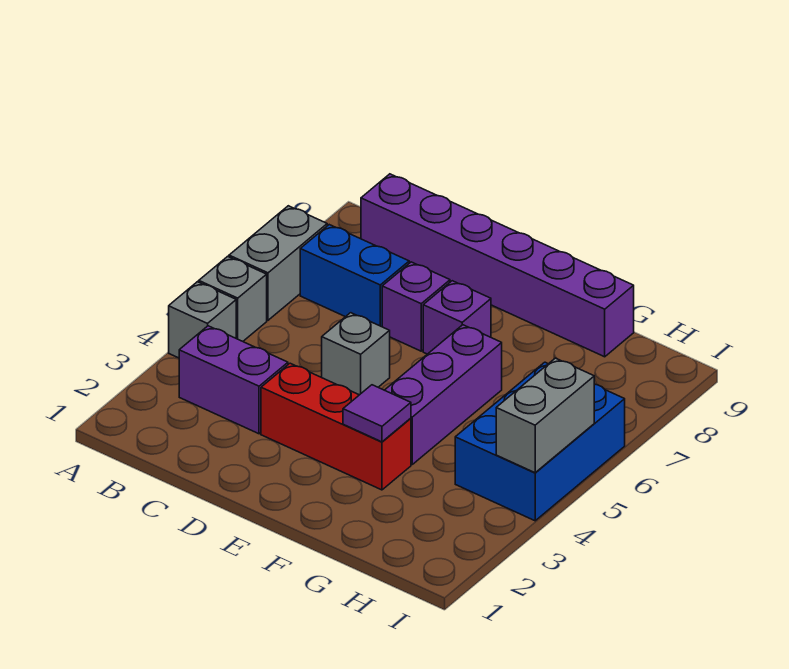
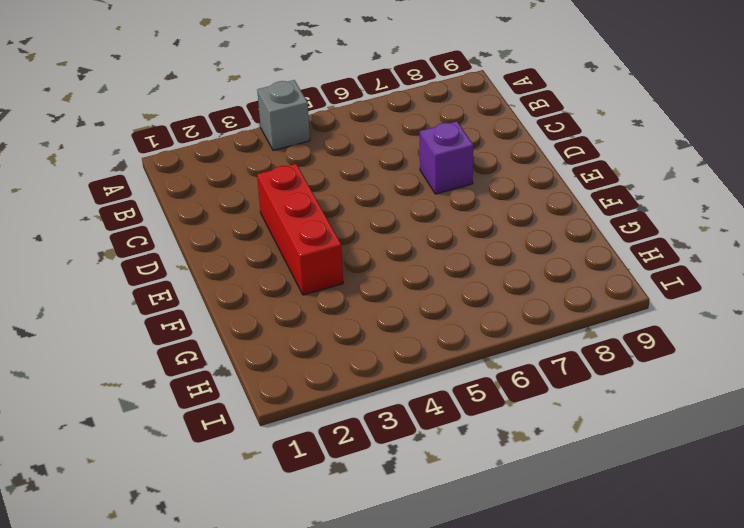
none -> grey 1x1 brick [199,256,267,341]
none -> grey 1x2 brick [229,206,327,320]
none -> purple 1x2 brick [179,326,288,434]

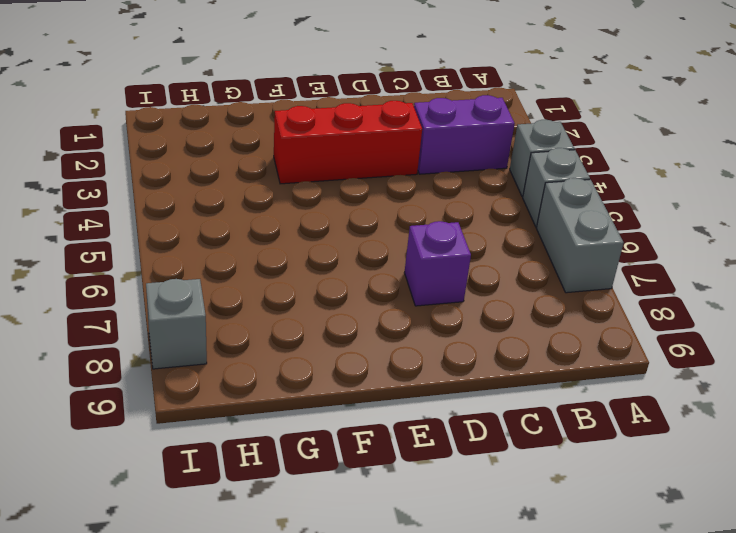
grey 1x1 brick [146,279,207,369] -> grey 1x1 brick moved to [322,313,390,395]
none -> blue 1x2 brick [300,225,409,327]
none -> purple 1x6 brick [361,174,634,357]
none -> purple 1x1 brick [423,281,491,354]

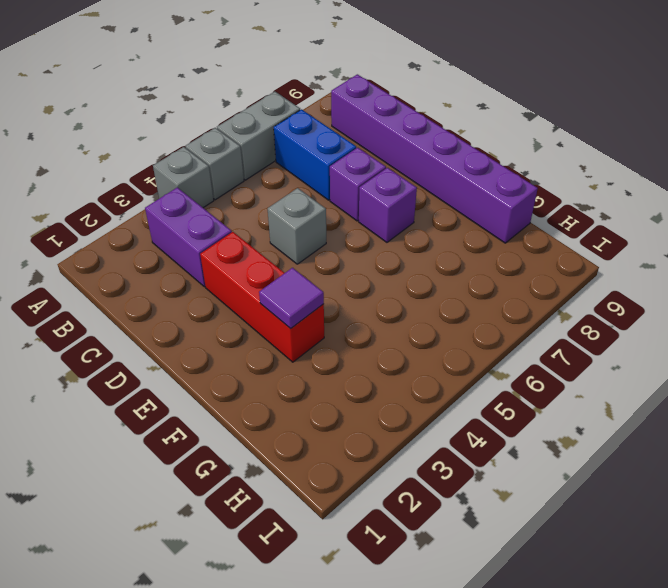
none -> purple 1x3 brick [385,325,502,464]
none -> blue 2x3 brick [455,362,625,521]
none -> grey 1x2 brick [496,358,594,473]

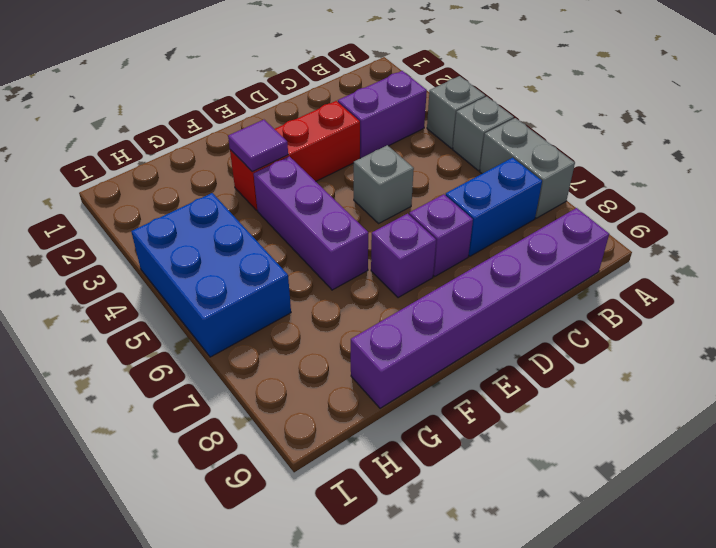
none -> grey 1x2 brick [496,358,594,473]

